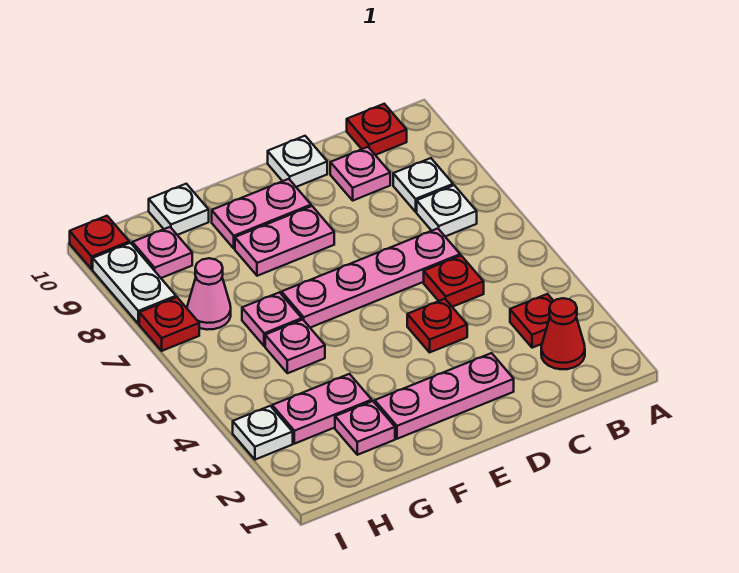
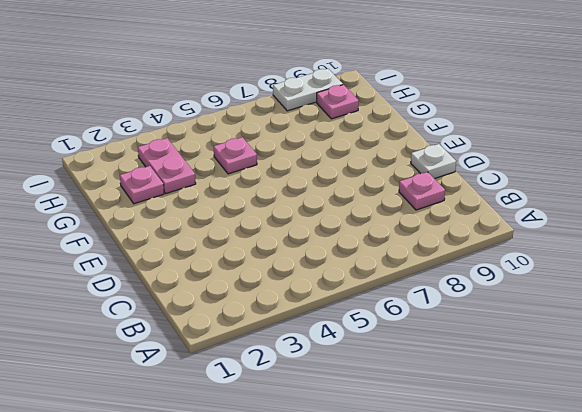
none -> red 1x1 cone [541,298,585,369]
none -> red 1x1 plate [510,294,553,348]
none -> white 1x1 plate [417,185,477,236]

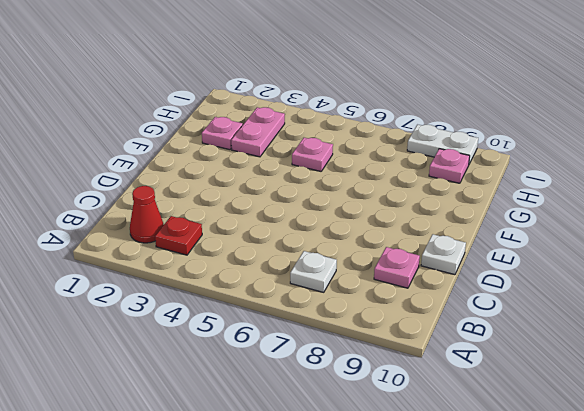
none -> white 1x1 plate [393,158,453,212]
none -> red 1x1 plate [347,104,407,155]
none -> red 1x1 plate [424,256,484,307]

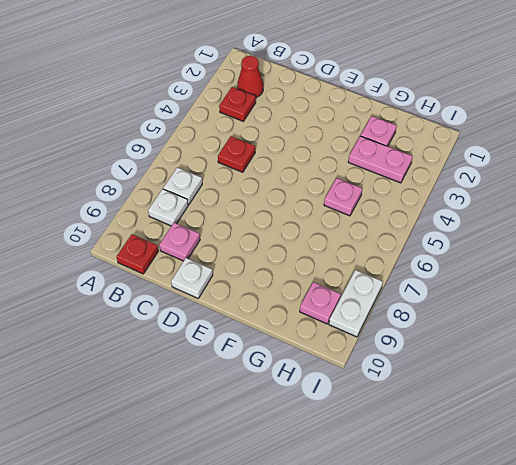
none -> pink 1x4 plate [282,229,460,328]
none -> pink 1x3 plate [375,353,514,439]
none -> red 1x1 plate [407,299,467,352]

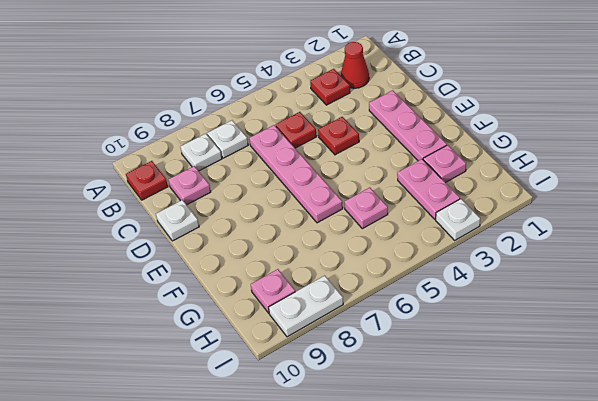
none -> pink 1x2 plate [235,206,334,276]
none -> pink 1x2 plate [212,179,311,249]
none -> pink 1x1 plate [242,292,302,346]

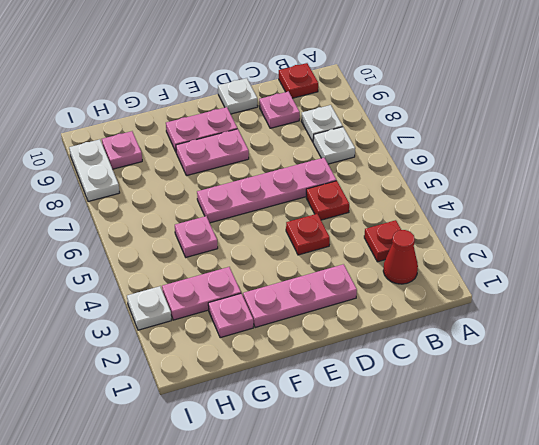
none -> pink 1x1 plate [242,292,302,346]
none -> white 1x1 plate [149,184,209,235]
none -> pink 1x1 cone [187,258,231,330]

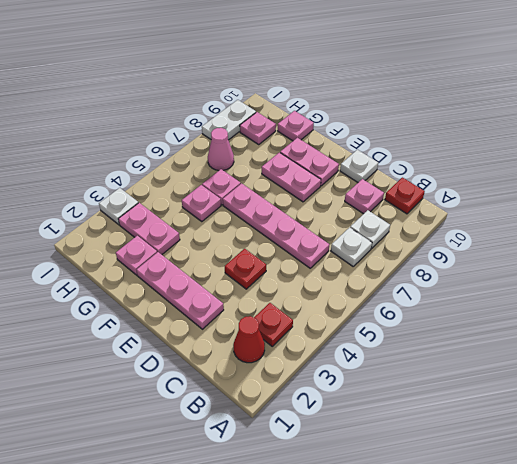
pink 1x1 plate [278,111,314,141] -> white 1x1 plate [149,184,209,235]
none -> red 1x1 plate [424,256,484,307]
none -> red 1x1 plate [139,297,199,351]
none -> red 1x1 plate [70,216,129,269]

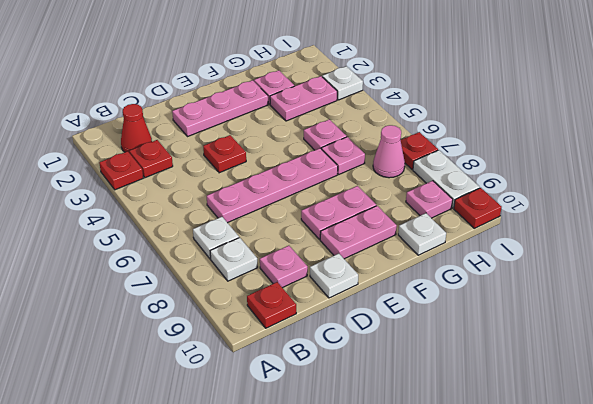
red 1x1 plate [99,151,143,190] -> red 1x1 plate moved to [424,256,484,307]

